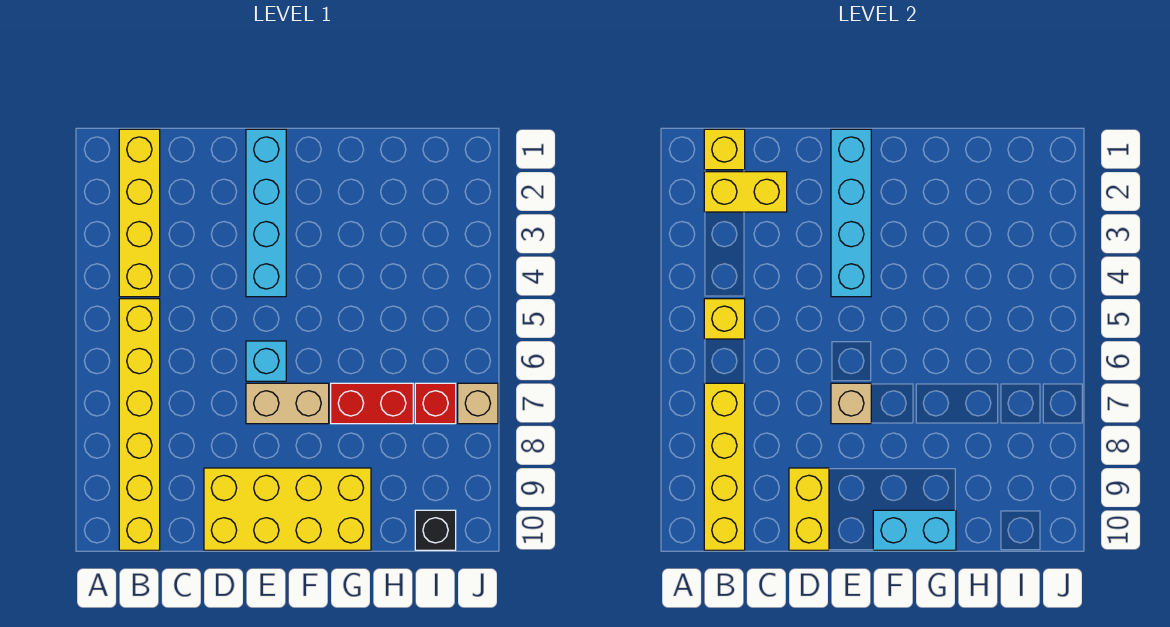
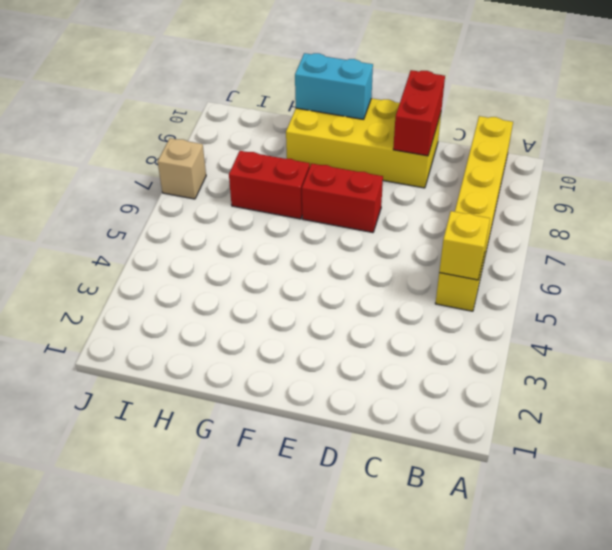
red 1x2 brick [393,70,445,156] -> yellow 1x2 brick [789,468,829,550]
red 1x2 brick [302,163,383,233] -> tan 1x2 brick [246,383,329,424]
none -> yellow 1x4 brick [119,129,160,297]
none -> cyan 1x4 brick [246,129,286,297]
none -> cyan 1x1 brick [246,341,286,381]

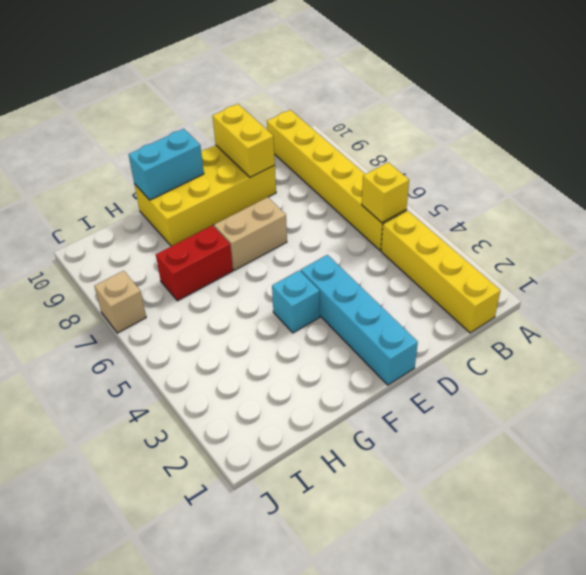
cyan 1x1 brick [272,270,320,333] -> cyan 1x1 brick moved to [246,341,286,381]
none -> red 1x1 brick [415,383,456,424]
none -> black 1x1 brick [415,510,456,550]
none -> yellow 1x1 brick [704,129,745,170]

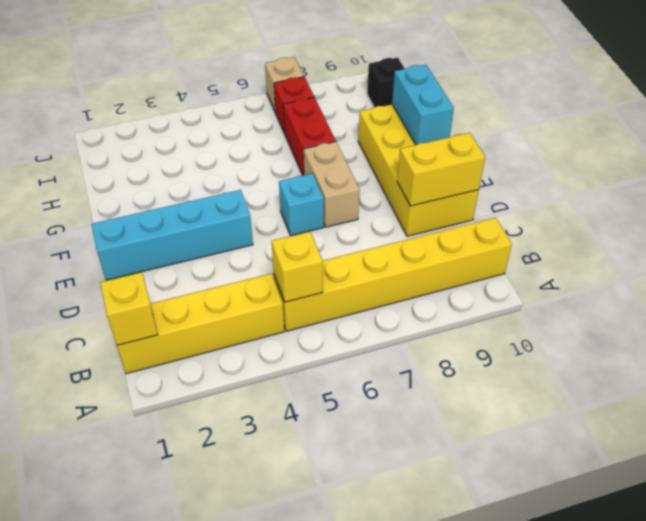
none -> yellow 1x2 brick [704,172,787,212]
none -> yellow 1x4 brick [704,383,745,550]
none -> cyan 1x4 brick [831,129,871,297]

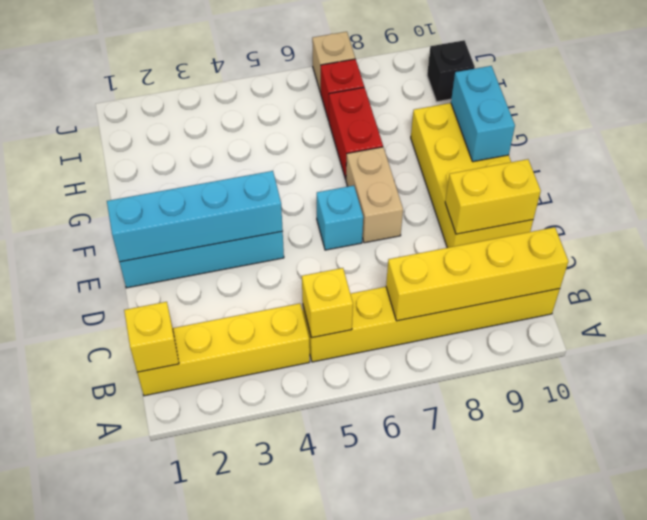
none -> yellow 1x2 brick [704,172,787,212]
none -> tan 1x1 brick [831,383,871,424]

